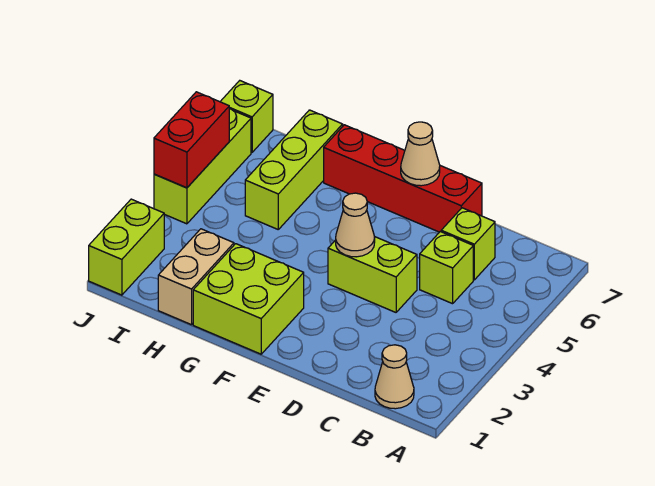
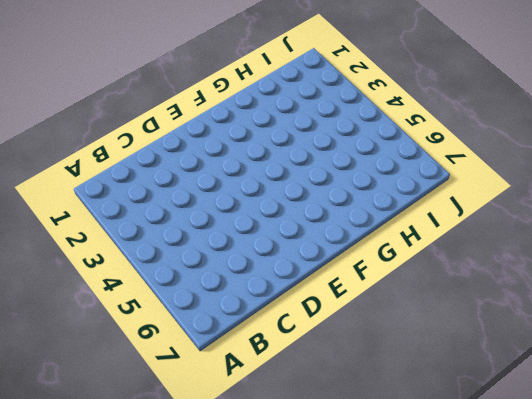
none -> tan 1x1 cone [375,345,414,409]
none -> lime 1x1 brick [420,232,473,304]
none -> lime 1x1 brick [441,208,495,280]

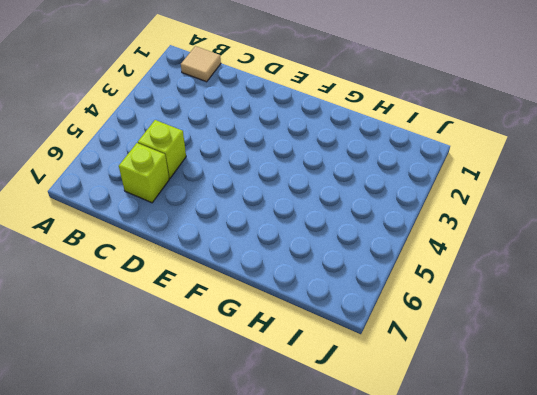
tan 1x1 tile [181,46,221,82] -> tan 1x1 cone [375,345,414,409]
none -> lime 1x2 brick [328,237,417,312]
none -> red 1x4 brick [324,125,482,232]
none -> lime 2x2 brick [193,244,304,354]

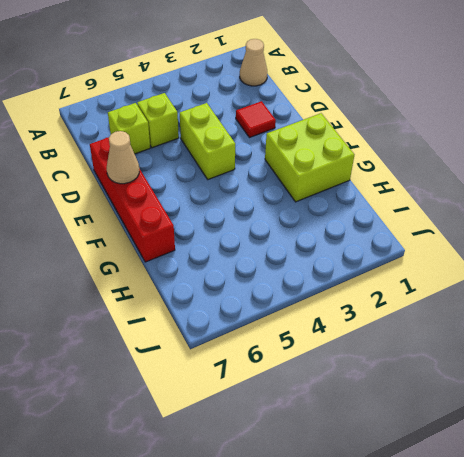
red 1x1 tile [236,101,276,138] -> none
none -> tan 1x2 brick [158,229,234,325]
none -> lime 1x3 brick [245,110,343,229]
none -> lime 1x2 brick [89,199,164,295]

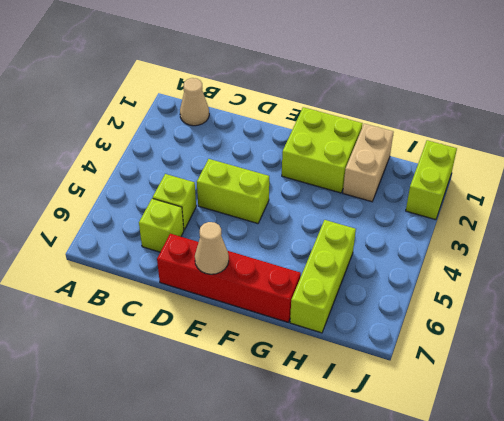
none -> lime 1x3 brick [154,109,251,224]
none -> lime 1x1 brick [220,81,273,152]
none -> tan 1x1 cone [336,193,375,257]

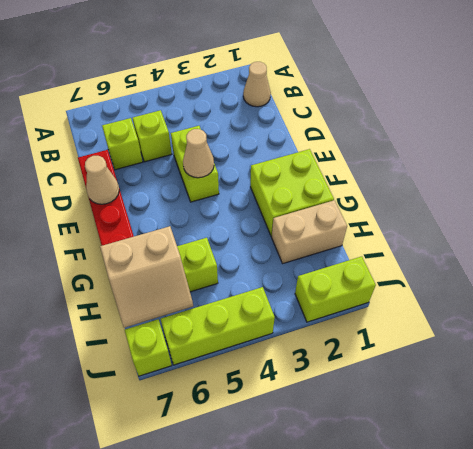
tan 2x2 slope [100,226,193,328] -> none
none -> red 1x2 brick [154,92,229,188]

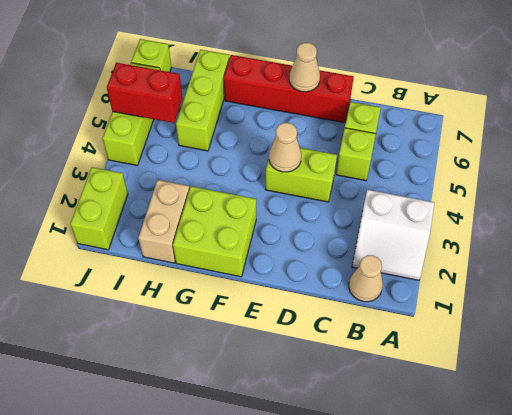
white 2x2 slope [352,190,434,280] -> none
red 1x2 brick [107,63,182,123] -> red 1x2 brick turned to [154,92,229,188]

